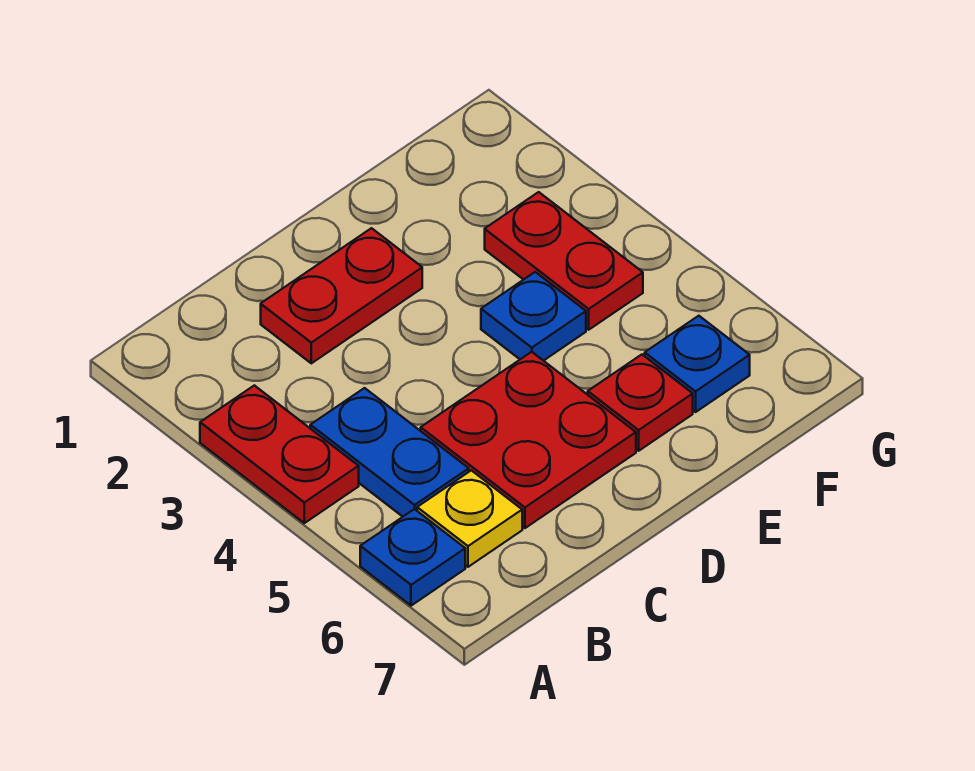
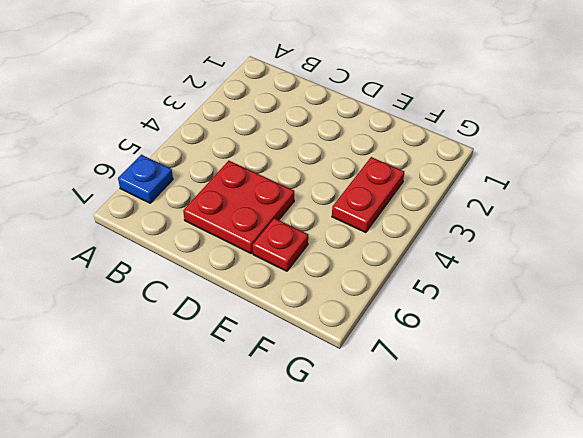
none -> red 1x2 plate [200,385,359,523]
none -> blue 1x2 plate [310,388,469,517]

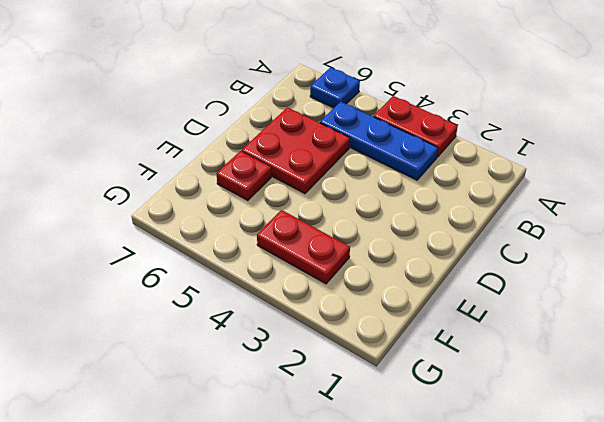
blue 1x3 plate [320,102,438,180] -> blue 1x2 plate [310,388,469,517]
none -> yellow 1x1 plate [417,470,522,567]
none -> red 1x2 plate [261,228,422,363]

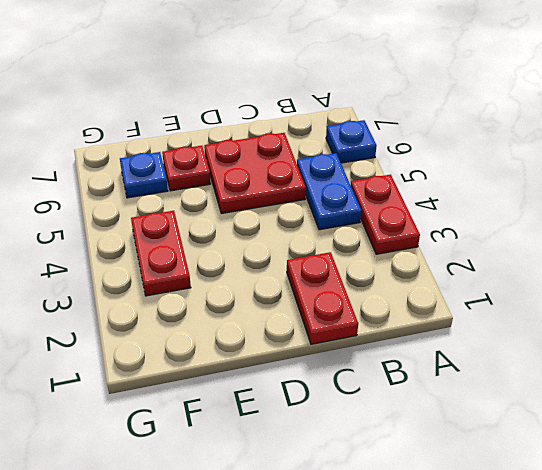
red 1x2 plate [287,252,358,344] -> red 1x2 plate turned to [261,228,422,363]
none -> yellow 1x1 plate [417,470,522,567]
none -> blue 1x1 plate [481,272,586,361]

